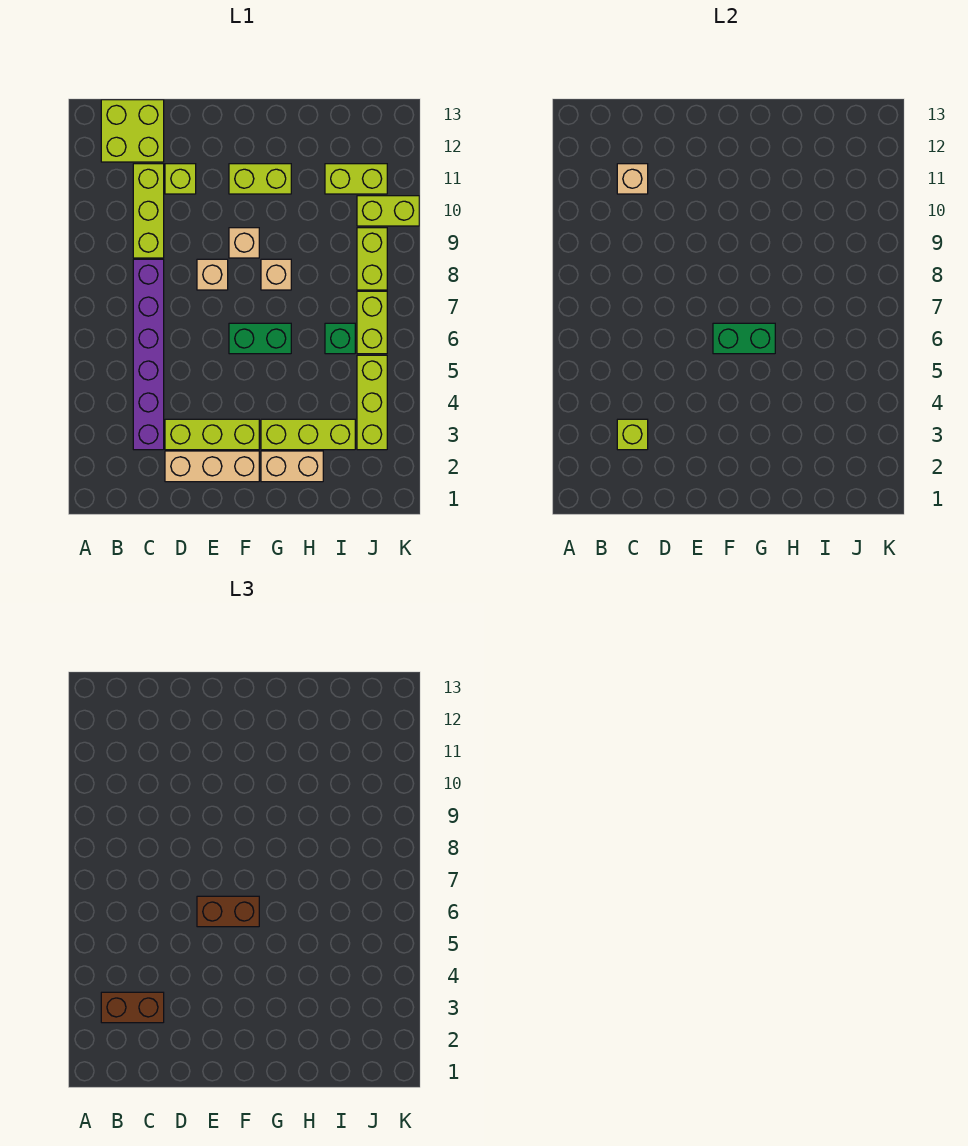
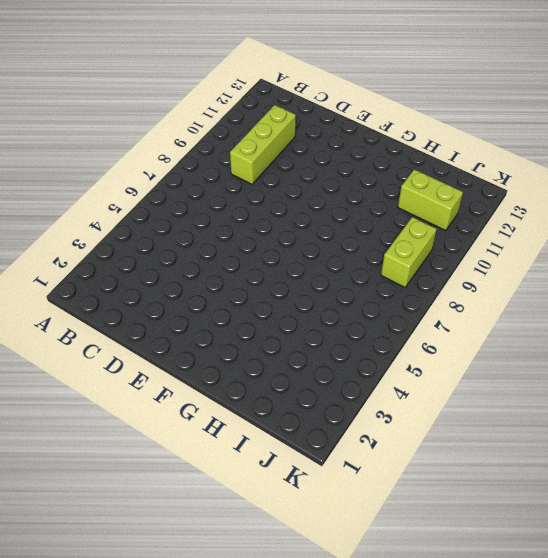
none -> lime 2x2 brick [101,100,164,162]
none -> purple 1x6 brick [133,259,164,450]
none -> tan 1x3 brick [165,451,259,482]

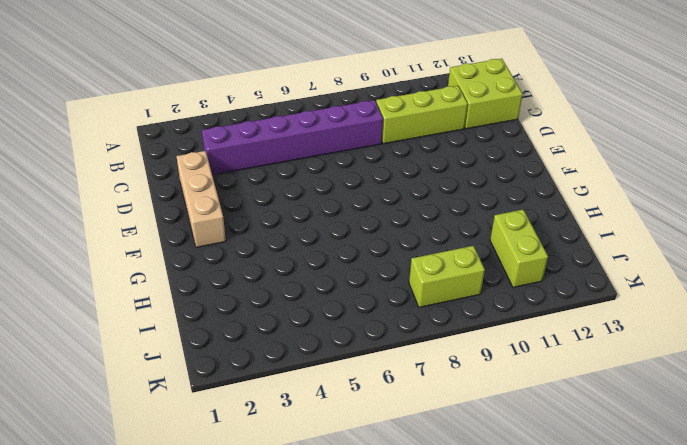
none -> lime 1x3 brick [165,419,259,450]
none -> lime 1x1 brick [165,164,196,194]
none -> tan 1x1 brick [197,259,228,290]

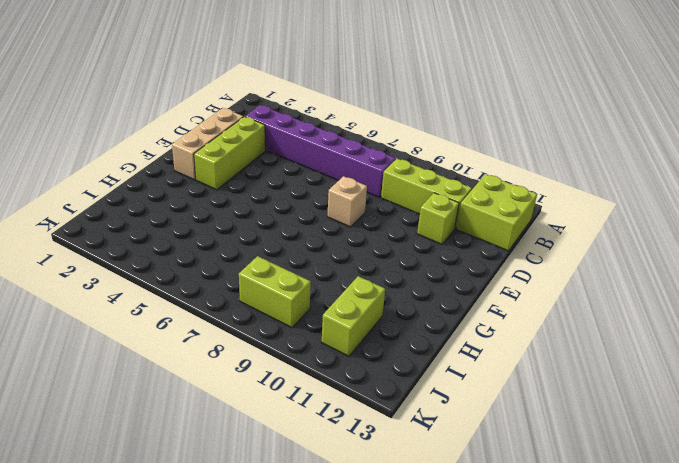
none -> green 1x2 brick [229,323,291,354]
none -> tan 1x1 brick [229,228,259,258]
none -> lime 1x2 brick [229,164,291,194]

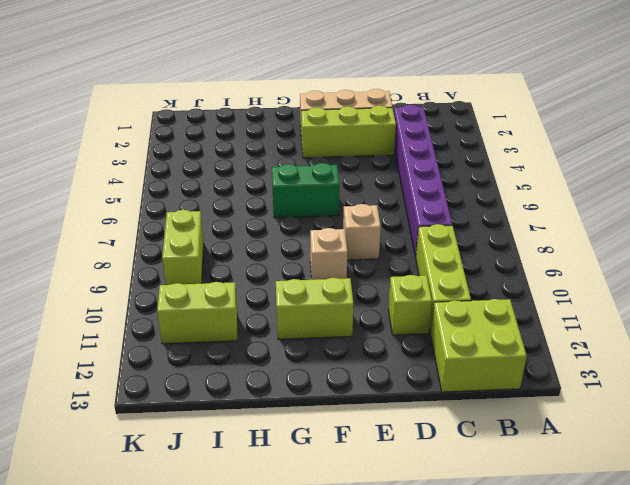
none -> tan 1x2 brick [261,451,323,482]
none -> lime 1x3 brick [261,419,355,450]
none -> tan 1x1 brick [261,259,291,290]

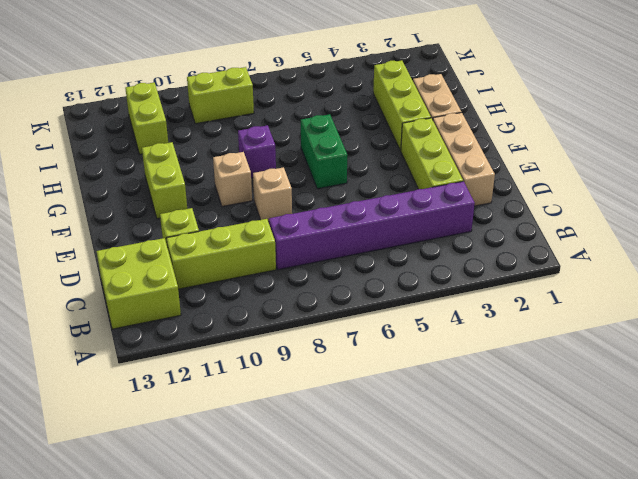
purple 1x1 brick [238,125,276,178] -> tan 1x1 brick [261,259,291,290]
none -> green 1x1 brick [325,323,355,354]
none -> lime 1x3 brick [357,355,387,450]
none -> lime 1x2 brick [357,291,387,354]

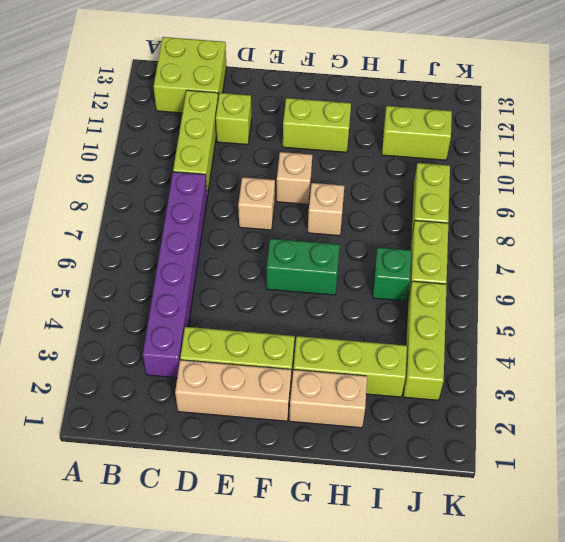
none -> lime 1x2 brick [357,196,419,226]
none -> lime 1x1 brick [617,419,648,450]
none -> tan 1x1 brick [617,164,648,194]

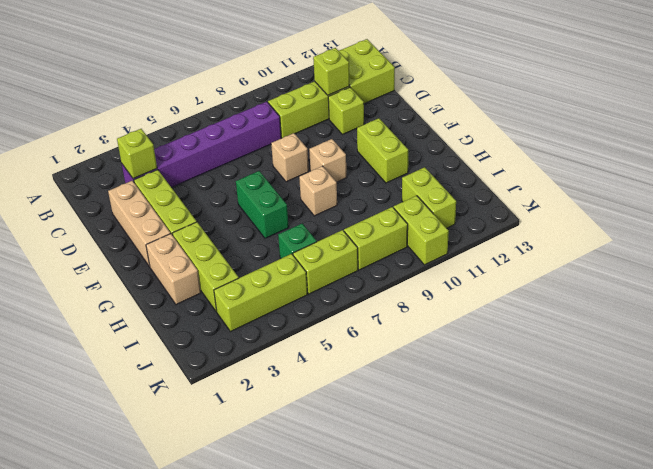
lime 1x1 brick [313,48,350,95] -> tan 1x1 brick [617,164,648,194]
none -> green 1x2 brick [713,323,775,354]
none -> brown 1x2 brick [101,992,164,1023]
none -> brown 1x2 brick [197,896,259,927]

